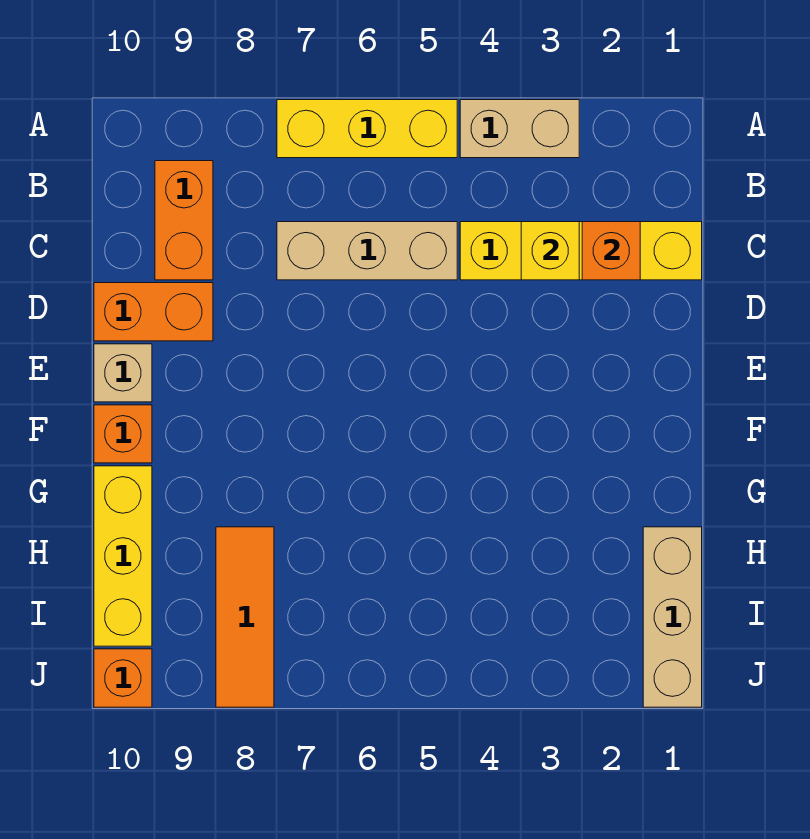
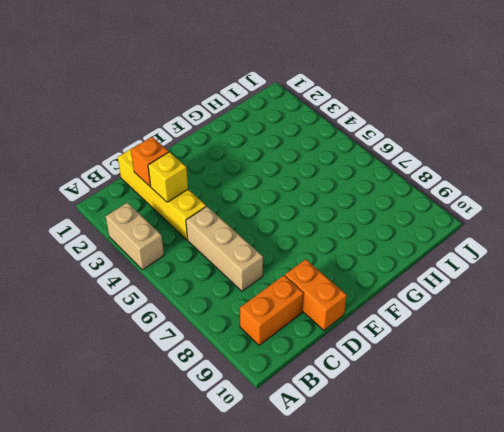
none -> yellow 1x3 brick [277,100,457,158]
none -> tan 1x1 brick [94,344,152,402]
none -> orange 1x1 brick [94,405,152,463]

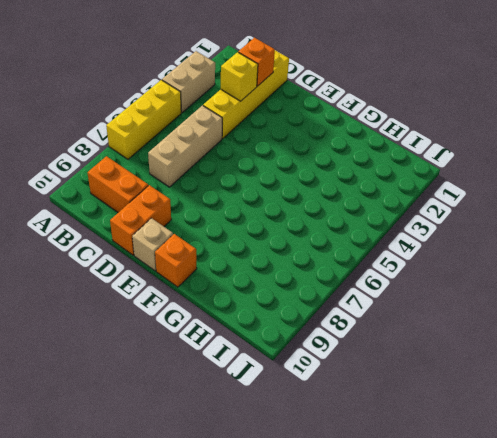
none -> yellow 1x3 brick [94,466,152,646]
none -> tan 1x3 brick [643,527,702,707]
none -> orange 1x3 tile [216,527,274,707]

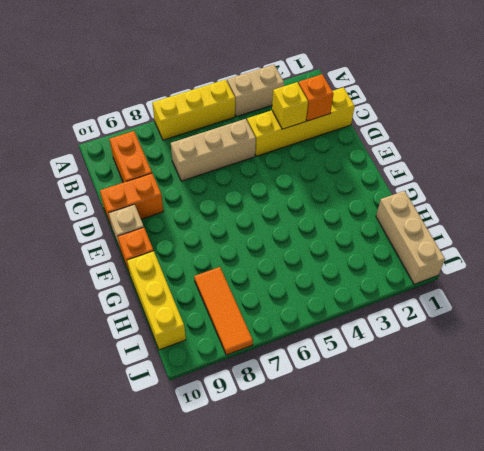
none -> orange 1x1 brick [94,649,152,707]

